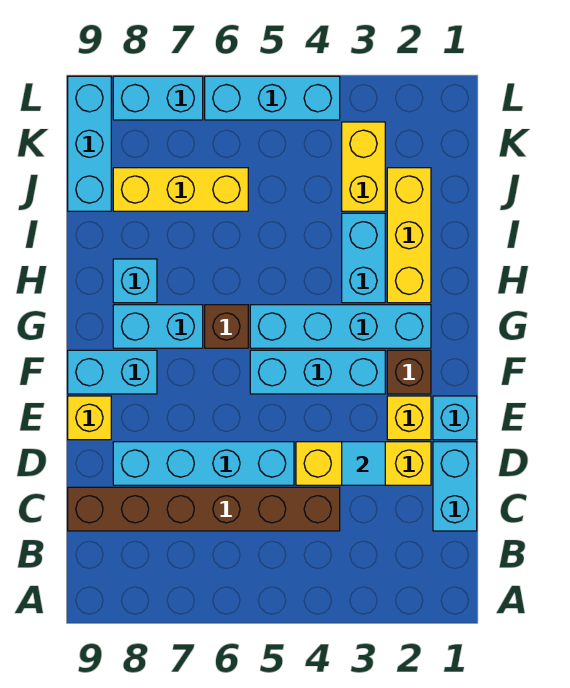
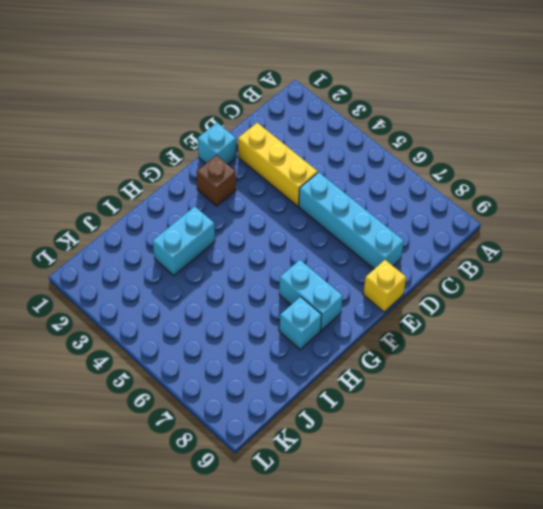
none -> cyan 1x2 brick [433,442,477,531]
none -> brown 1x6 brick [68,487,340,531]
none -> yellow 1x1 brick [387,396,431,440]

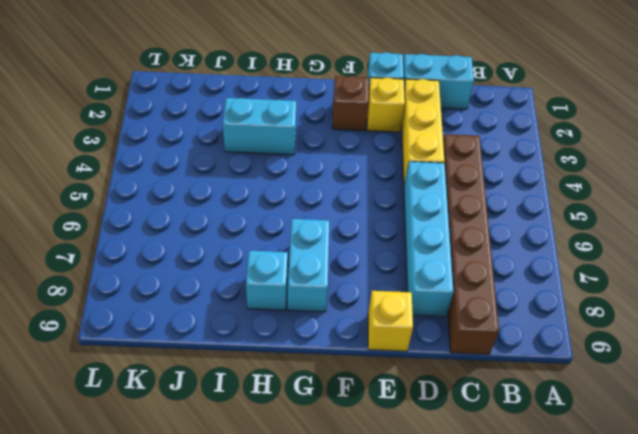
none -> cyan 1x3 brick [250,350,385,394]
none -> cyan 1x2 brick [68,350,157,394]
none -> cyan 1x4 brick [250,305,431,348]

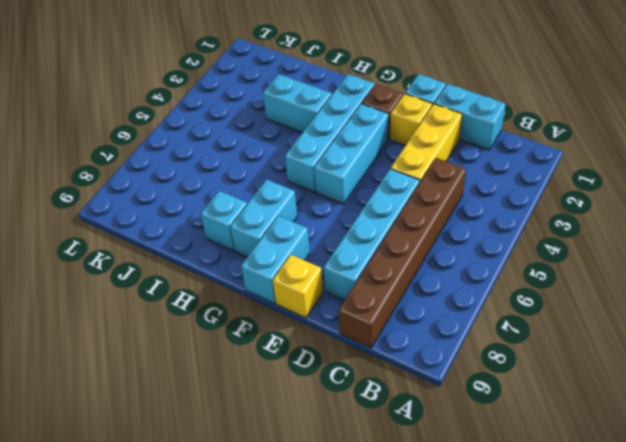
none -> brown 1x1 brick [205,305,248,348]
none -> yellow 1x3 brick [387,168,431,303]
none -> yellow 1x2 brick [342,122,385,211]

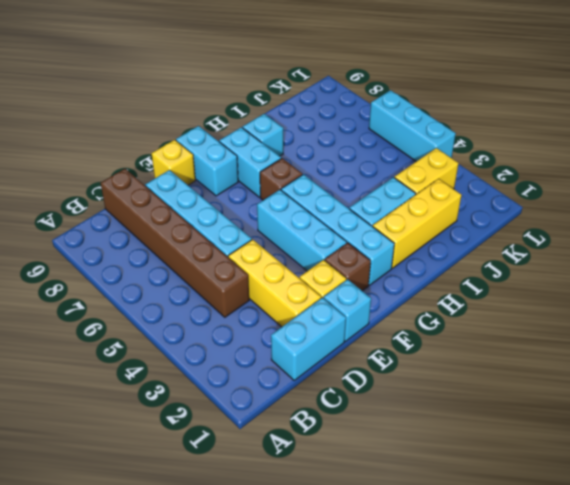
none -> yellow 1x3 brick [113,168,248,211]
none -> cyan 1x3 brick [68,76,111,211]
none -> cyan 1x2 brick [113,76,203,120]

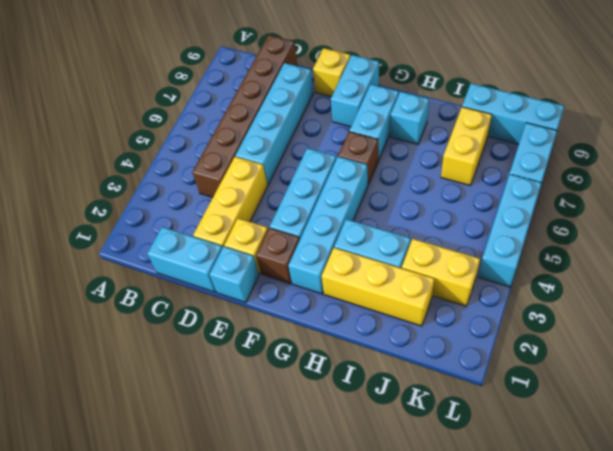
yellow 1x2 brick [441,107,492,186] -> yellow 1x3 brick [113,168,248,211]
none -> cyan 1x1 tile [342,442,385,485]

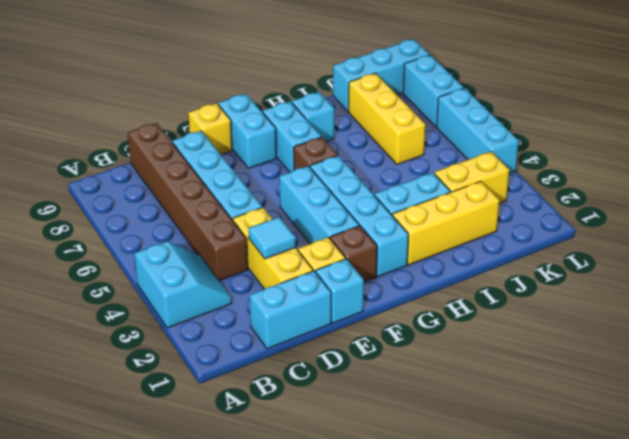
cyan 2x2 slope [134,242,232,328] -> none

